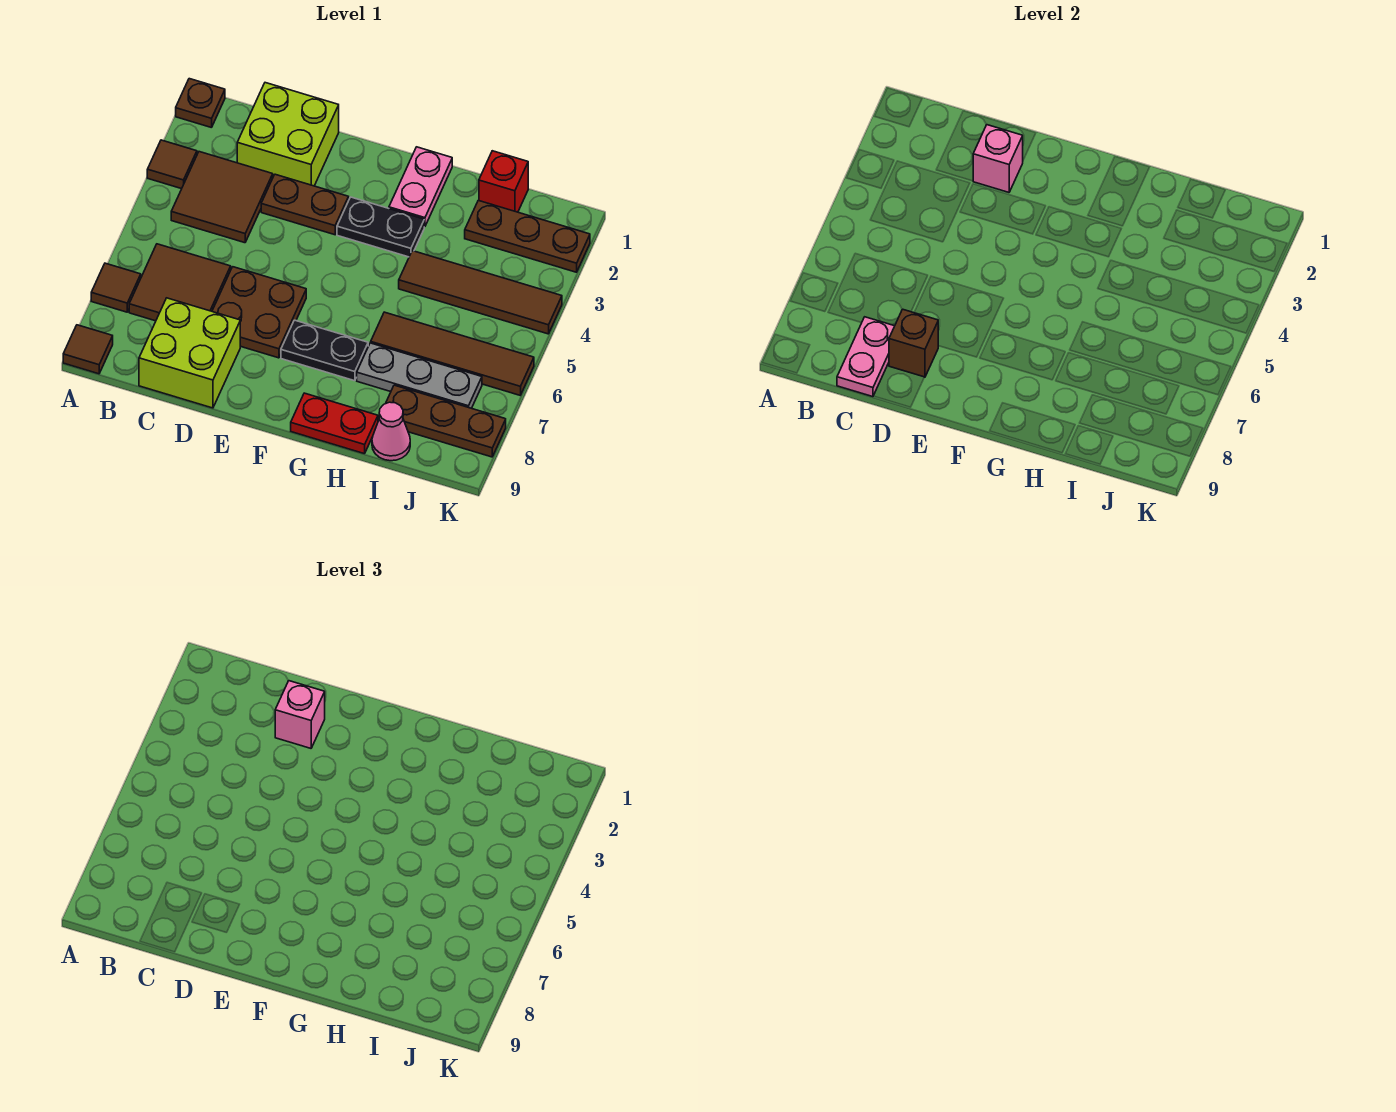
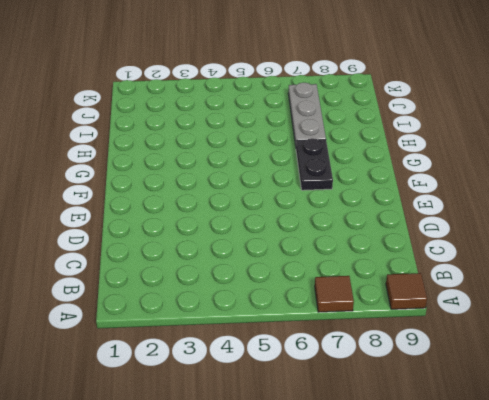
none -> brown 1x1 plate [176,79,225,128]
none -> brown 1x1 tile [147,140,197,189]
none -> brown 2x2 tile [171,152,273,243]

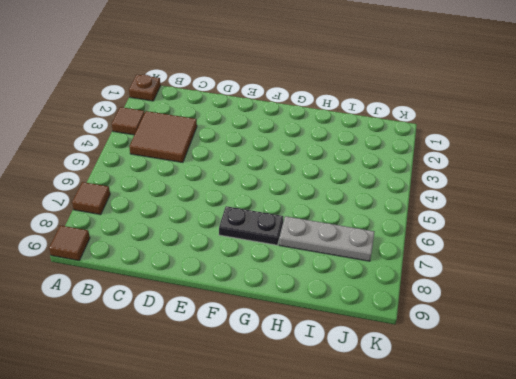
none -> brown 2x2 tile [129,244,231,321]
none -> lime 2x2 brick [237,83,339,186]
none -> lime 2x2 brick [139,298,240,408]

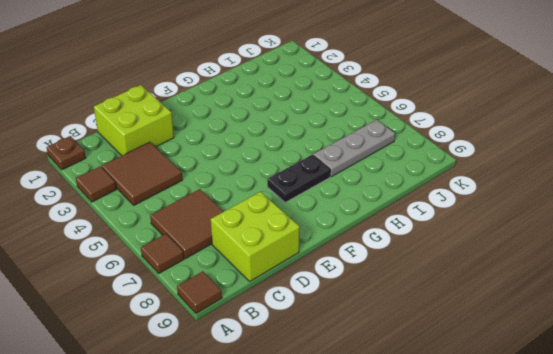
none -> brown 1x2 plate [261,174,349,235]
none -> brown 2x2 plate [212,267,306,358]
none -> black 1x2 plate [337,197,424,257]

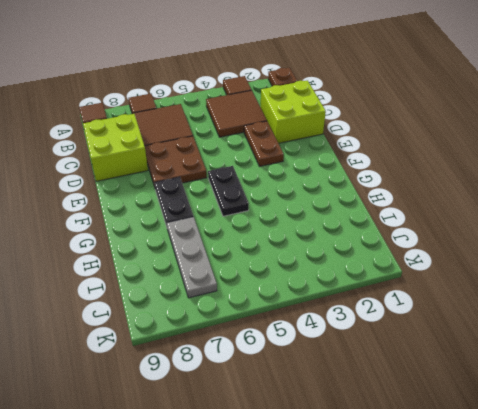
black 1x2 plate [208,166,249,216] -> black 1x2 plate moved to [337,197,424,257]
none -> pink 1x2 plate [389,147,452,227]
none -> red 1x2 plate [291,393,378,454]
none -> brown 1x4 tile [399,251,562,334]

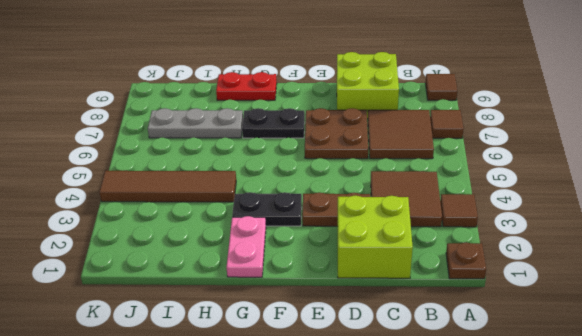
none -> brown 1x4 tile [371,312,534,395]
none -> red 1x1 brick [479,151,528,212]
none -> brown 1x3 plate [465,200,590,272]

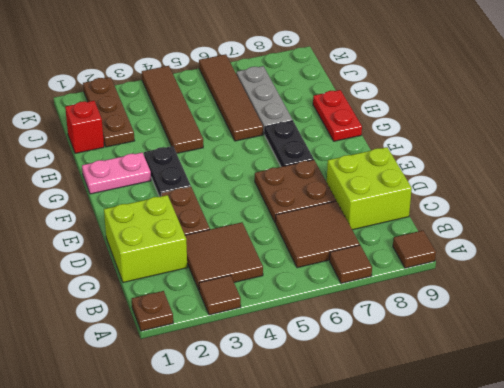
none -> brown 1x3 plate [386,385,506,457]
none -> pink 1x1 cone [372,402,410,461]
none -> pink 1x2 plate [837,317,894,397]

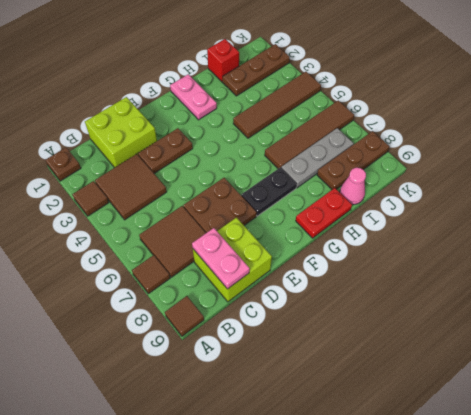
none -> black 1x2 plate [337,197,424,257]
none -> pink 1x1 brick [973,125,1023,192]
none -> brown 1x1 brick [889,309,938,377]

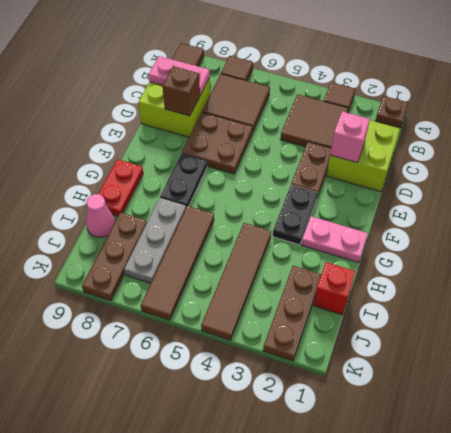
none -> pink 1x1 brick [275,681,325,748]

